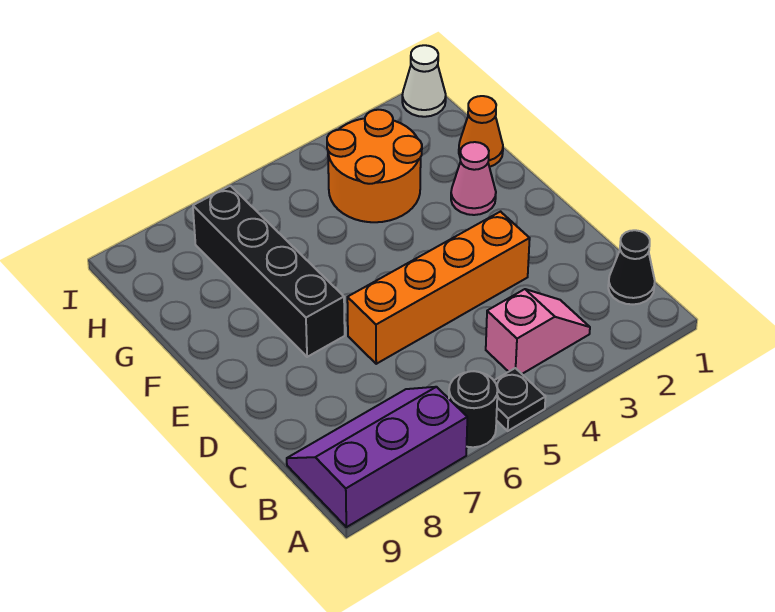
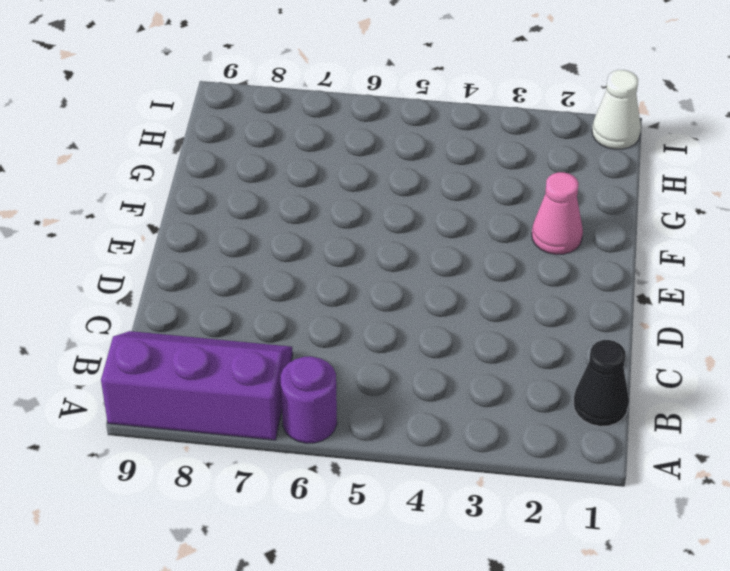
purple 1x1 round brick [281,356,337,443] -> black 1x1 round brick [449,371,498,447]
none -> black 1x1 plate [494,368,545,431]
none -> pink 1x2 slope [486,289,590,374]

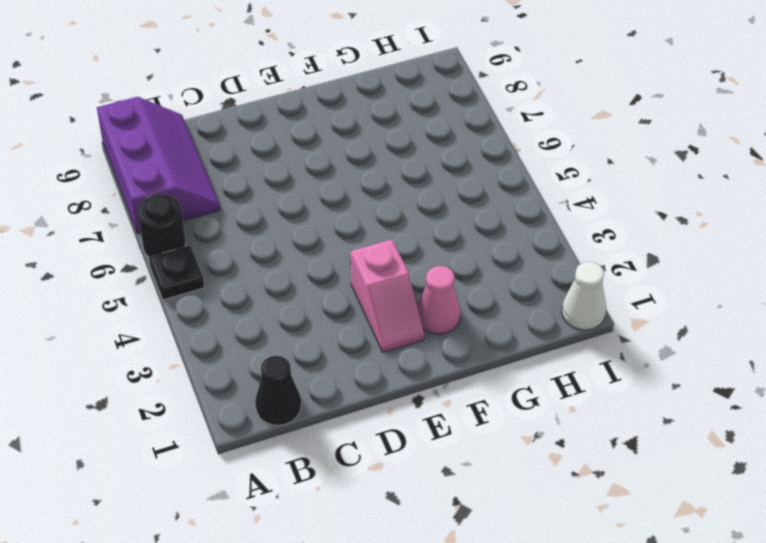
pink 1x2 slope [351,239,424,352] -> pink 1x2 slope moved to [486,289,590,374]
none -> orange 1x4 brick [347,212,530,364]
none -> black 1x4 brick [193,186,345,357]

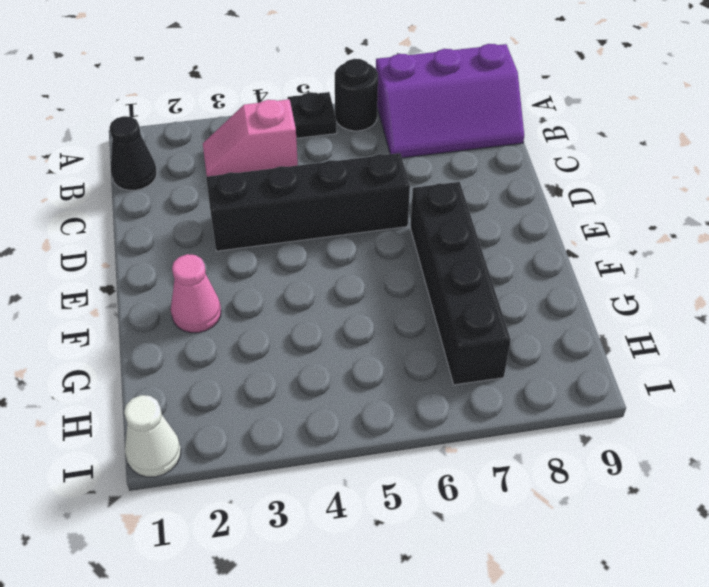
black 1x4 brick [206,153,410,251] -> orange 1x4 brick [347,212,530,364]
none -> orange 1x1 cone [459,96,503,167]
none -> orange 2x2 round brick [327,110,422,222]

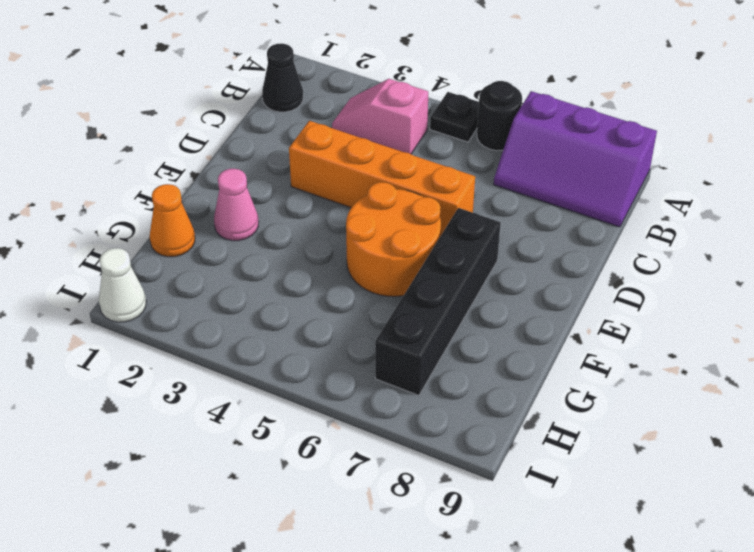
orange 2x2 round brick [346,182,441,297] -> orange 2x2 round brick moved to [327,110,422,222]

